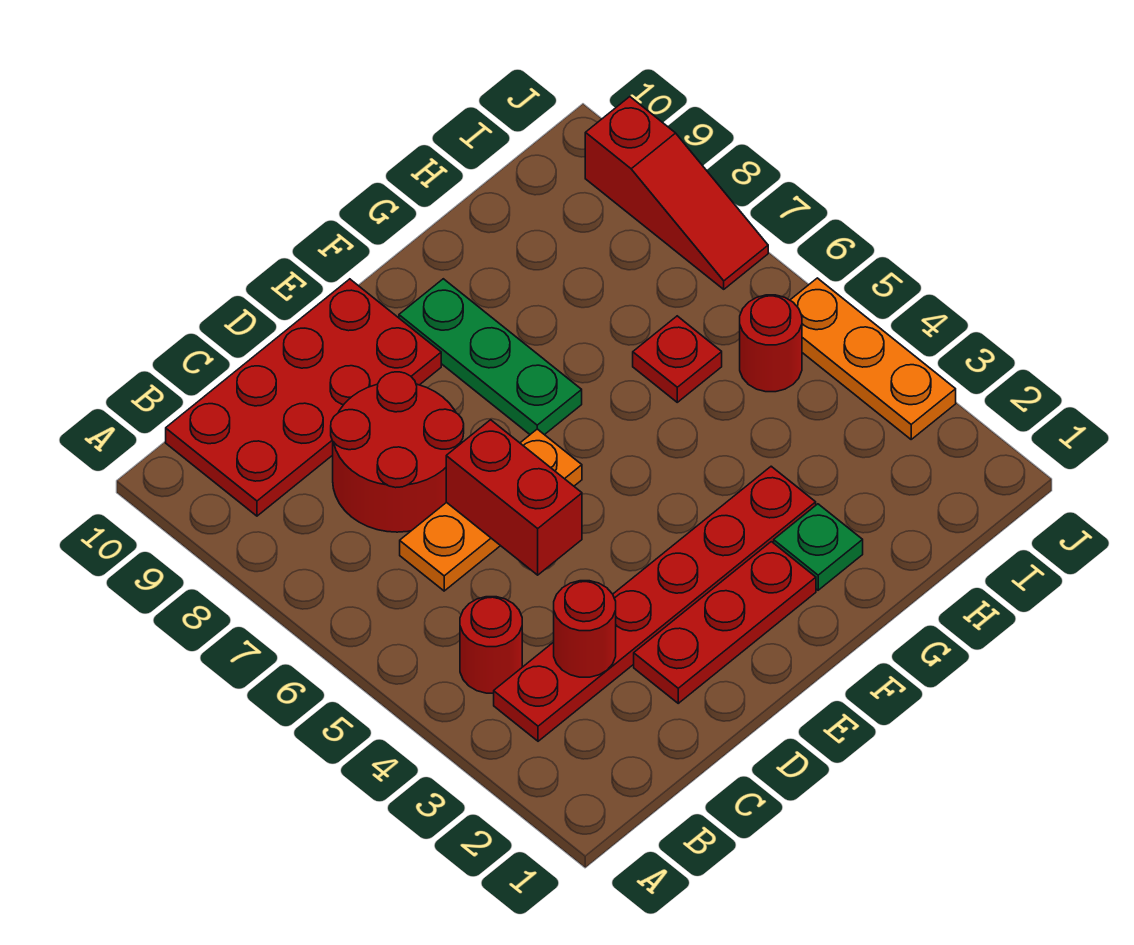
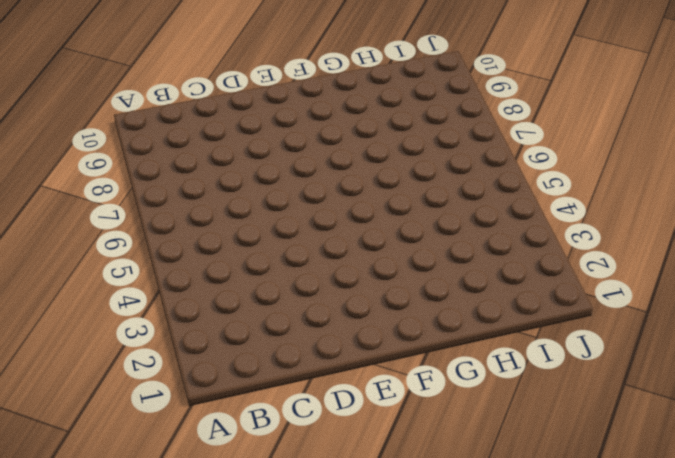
none -> red 1x6 plate [494,466,816,741]
none -> red 1x1 round brick [460,597,522,693]
none -> red 2x4 plate [166,279,441,516]

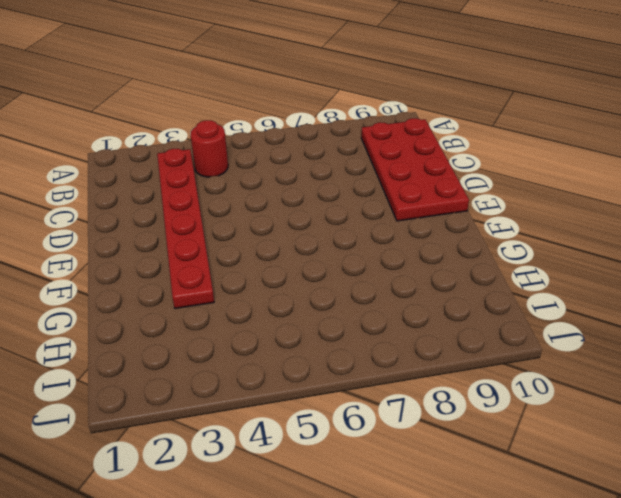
none -> orange 1x3 plate [400,429,582,591]
none -> red 2x2 round brick [331,372,464,532]
none -> red 1x3 plate [634,542,816,703]

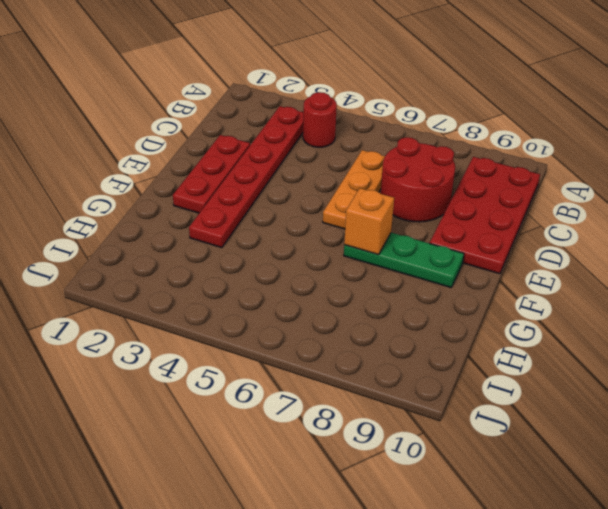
orange 1x1 brick [344,188,394,255] -> none
none -> green 1x1 plate [774,504,863,590]
none -> red 1x1 plate [633,316,722,402]
none -> red 1x1 round brick [740,295,802,392]

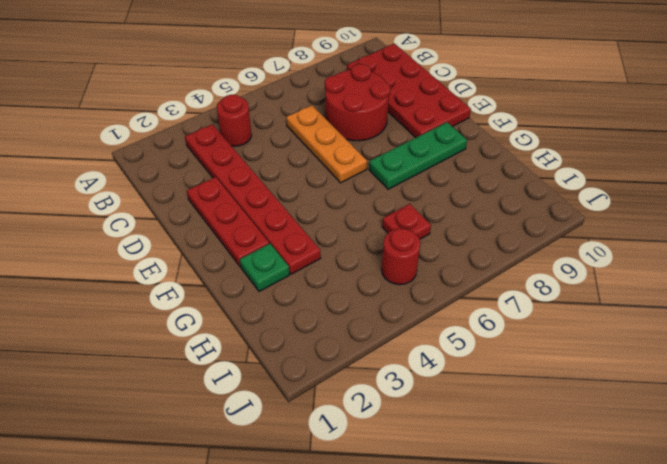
none -> orange 1x3 plate [790,278,956,439]
none -> red 1x3 slope [585,97,768,289]
none -> red 1x1 round brick [554,581,616,677]

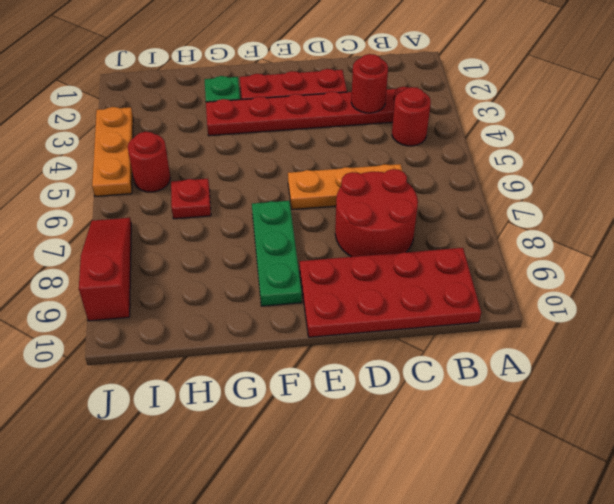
none -> red 1x2 brick [446,420,582,575]

